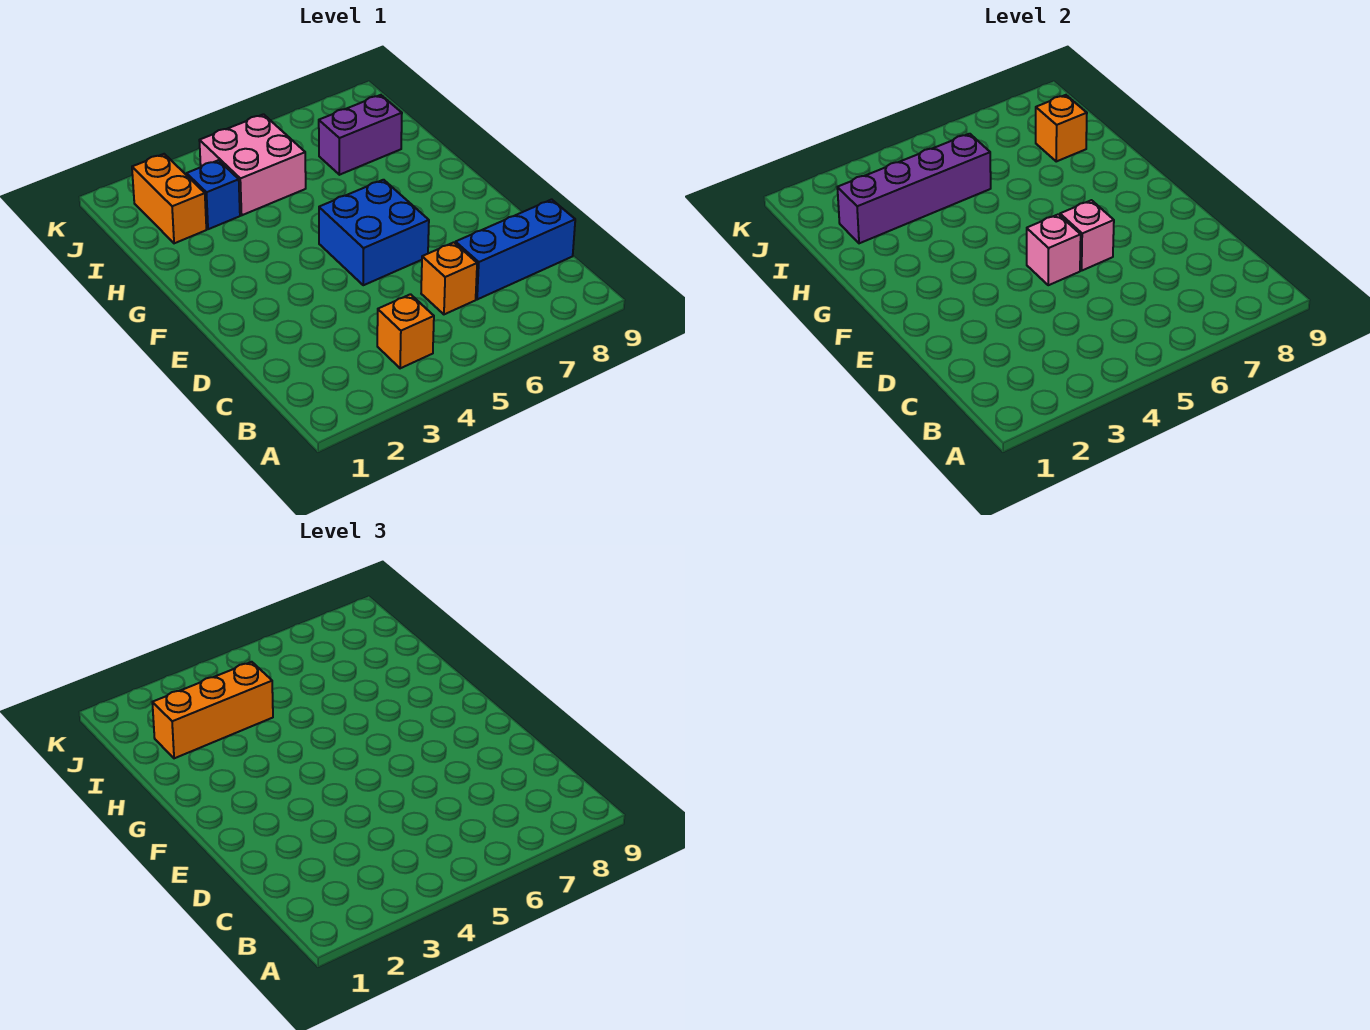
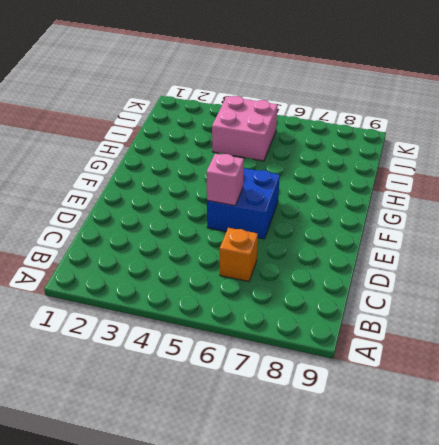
none -> orange 1x1 brick [377,294,434,368]
none -> blue 1x3 brick [455,199,575,300]
none -> orange 1x2 brick [132,154,206,243]

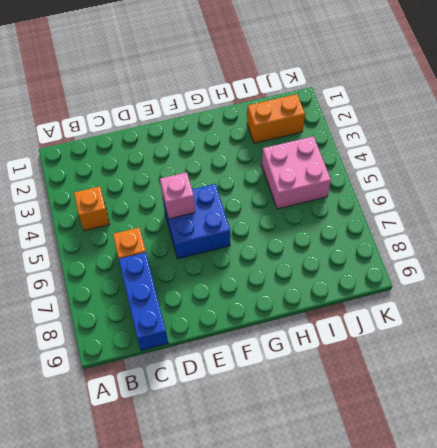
none -> blue 1x1 brick [187,160,240,229]
none -> purple 1x2 brick [319,95,402,175]
none -> pink 1x1 brick [1060,200,1114,271]

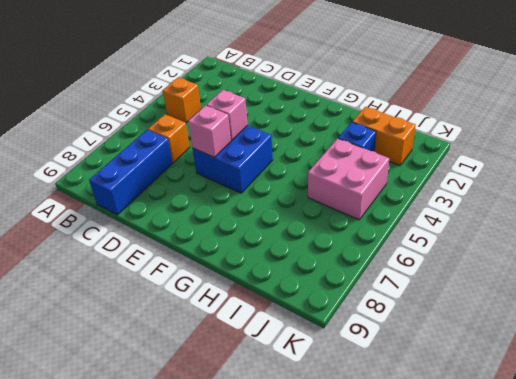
none -> purple 1x2 brick [319,95,402,175]
none -> purple 1x4 brick [837,134,991,243]
none -> orange 1x1 brick [1036,95,1087,161]

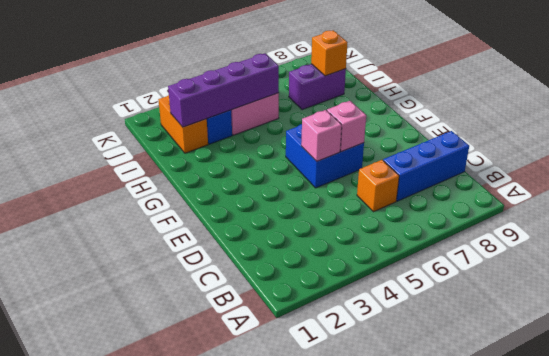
none -> orange 1x1 brick [377,294,434,368]
none -> orange 1x3 brick [152,662,273,758]

